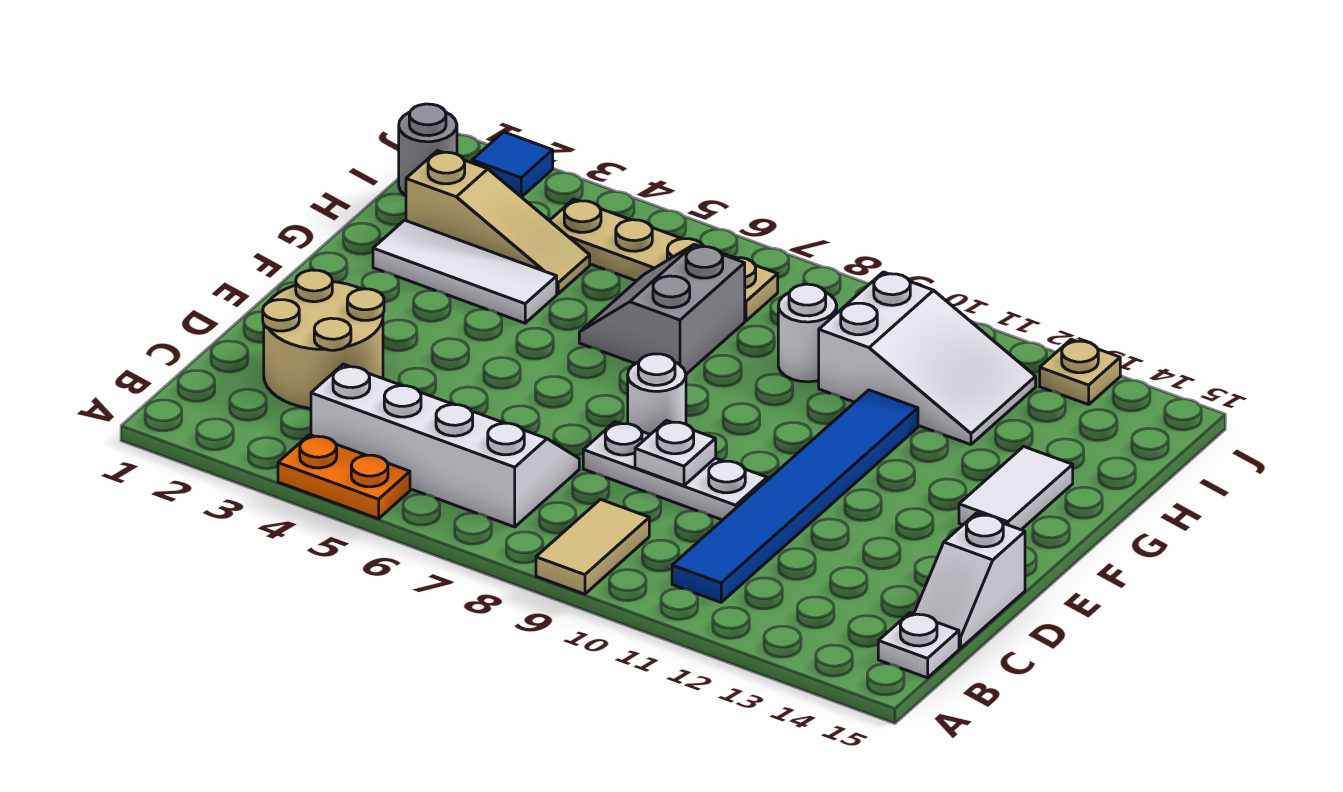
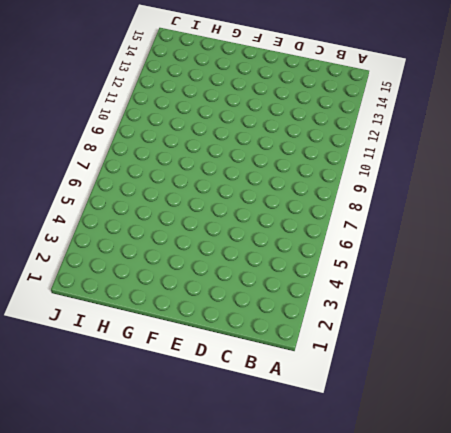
none -> orange 1x2 plate [278,435,410,519]
none -> tan 1x2 tile [536,500,649,594]
none -> white 2x4 slope [311,364,579,527]

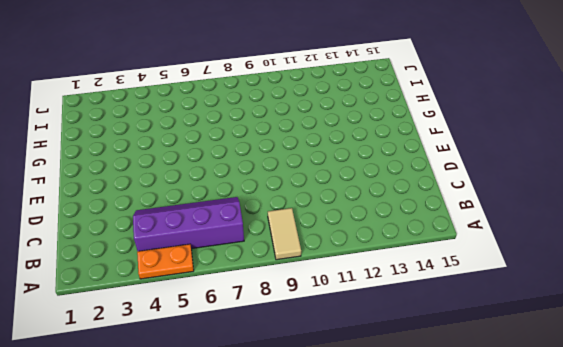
purple 2x4 slope [133,197,244,251] -> white 2x4 slope [311,364,579,527]
none -> blue 1x6 tile [672,390,918,602]
none -> white 1x1 plate [878,613,959,678]
none -> tan 2x2 round brick [263,270,384,408]

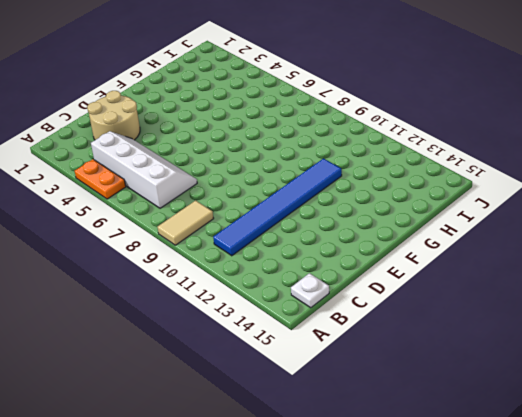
none -> white 1x2 slope [914,514,1025,648]
none -> white 1x3 plate [583,422,767,520]
none -> white 1x1 round brick [628,354,686,435]

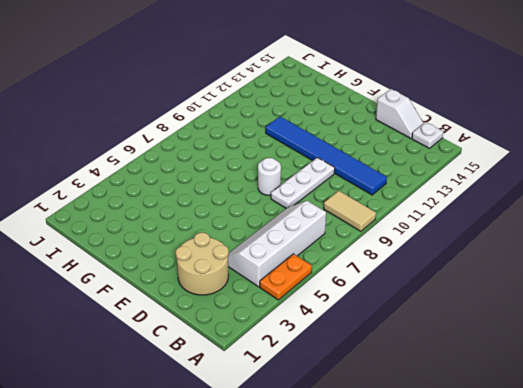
none -> white 1x2 tile [959,447,1073,530]
none -> white 1x3 tile [373,220,557,323]
none -> grey 2x2 slope [579,244,745,374]

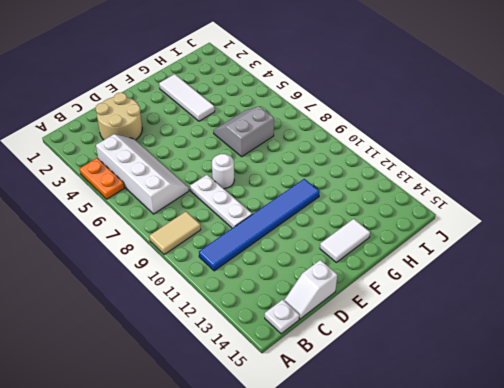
none -> tan 1x3 slope [406,151,590,294]
none -> white 1x1 round brick [778,284,837,382]
none -> white 2x3 slope [819,272,1036,445]

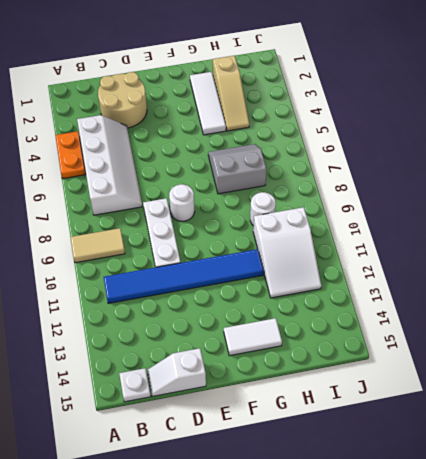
none -> grey 1x1 round brick [399,104,457,196]
none -> tan 1x4 plate [550,199,778,321]
none -> blue 1x1 tile [472,132,553,197]

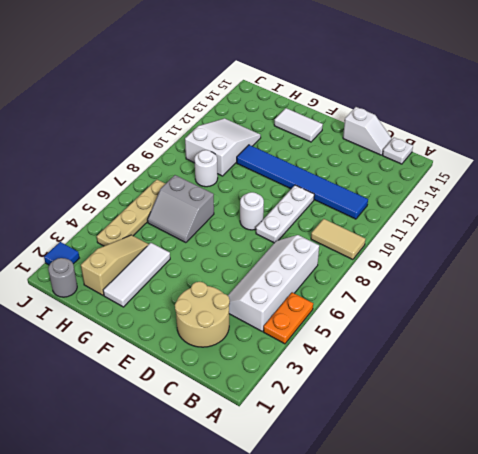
none -> tan 1x1 plate [1040,339,1120,405]
none -> white 1x1 plate [635,420,716,486]

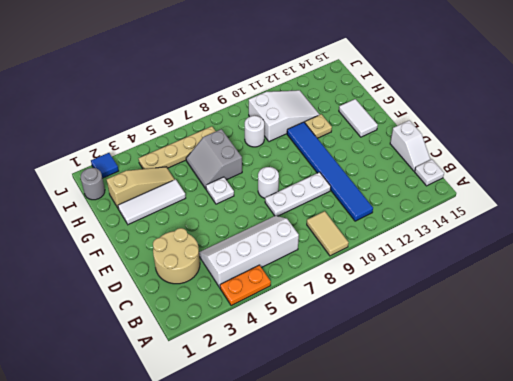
white 1x1 plate [206,177,234,204] -> white 1x1 plate moved to [635,420,716,486]
tan 1x1 plate [305,114,332,138] -> tan 1x1 plate moved to [1040,339,1120,405]

